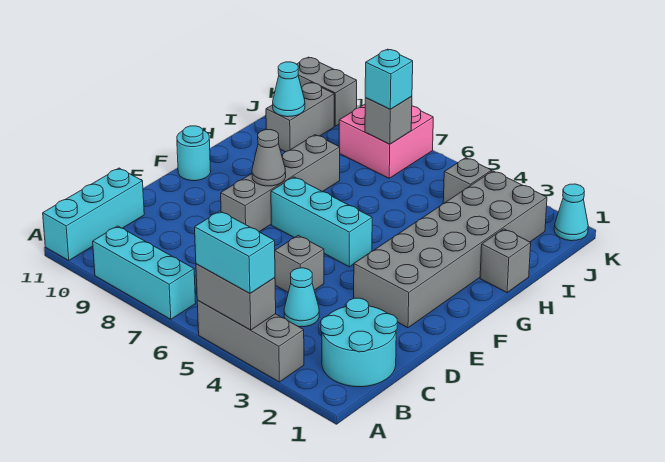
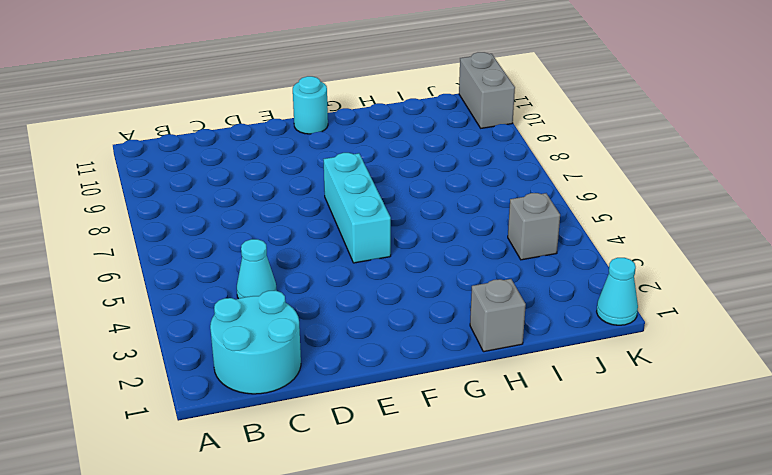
none -> grey 1x3 brick [197,301,304,382]
none -> cyan 1x3 brick [93,226,196,319]
none -> cyan 1x3 brick [43,168,144,260]

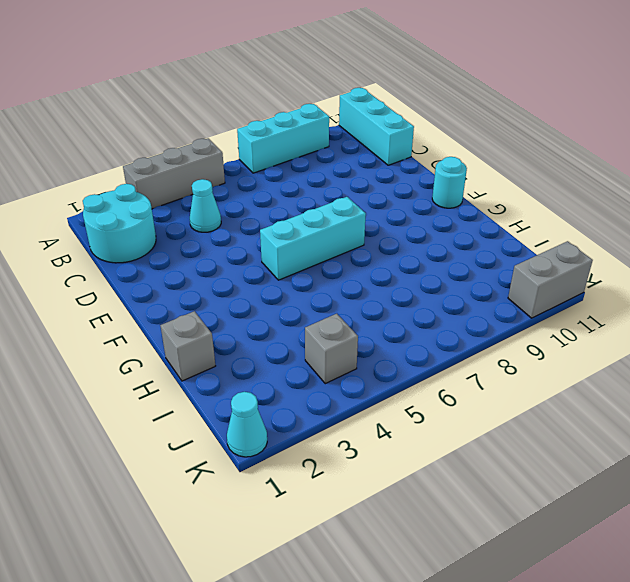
none -> grey 1x1 brick [275,235,324,292]
none -> grey 2x6 brick [354,171,547,328]
none -> grey 1x4 brick [221,135,340,232]

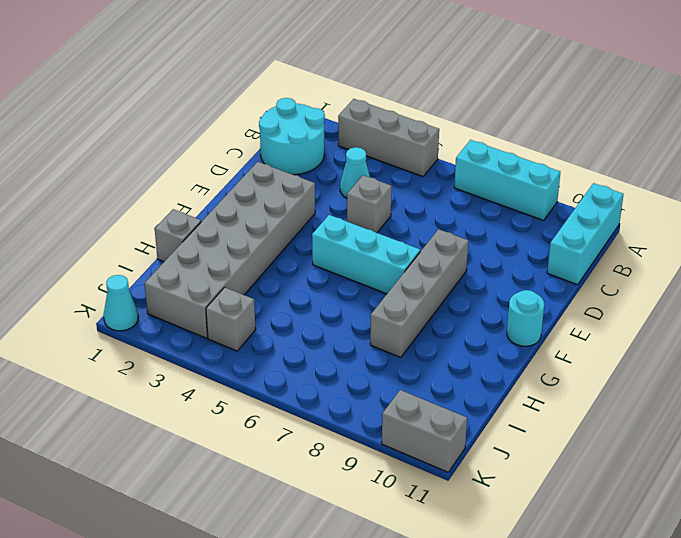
none -> grey 1x2 brick [266,82,334,152]
none -> pink 2x2 brick [339,104,433,178]
none -> grey 1x2 brick [196,264,276,330]

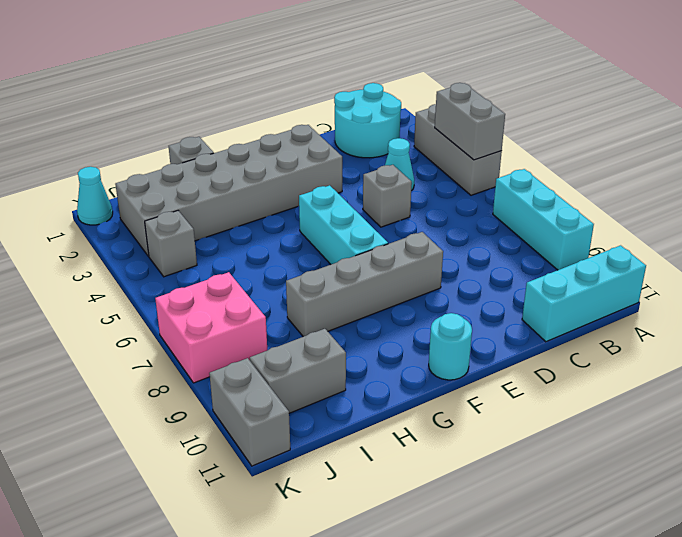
none -> grey 1x1 cone [252,130,286,186]
none -> cyan 1x1 cone [273,62,305,117]
none -> grey 1x1 brick [365,96,412,144]

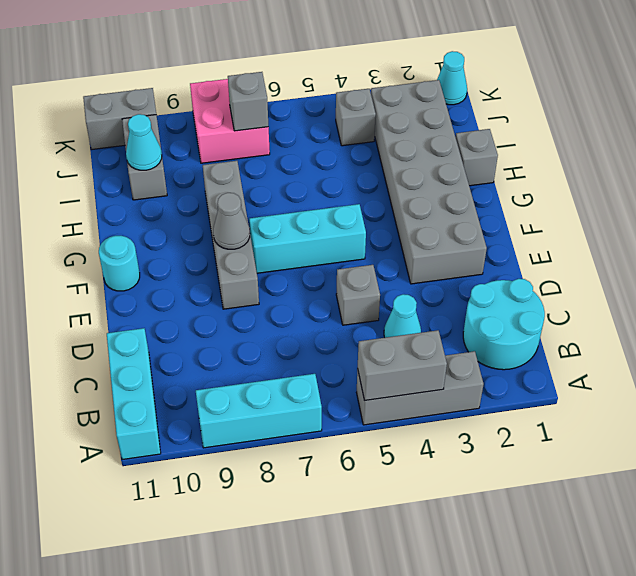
none -> cyan 1x2 brick [195,211,275,293]
none -> cyan 1x1 brick [365,49,413,109]

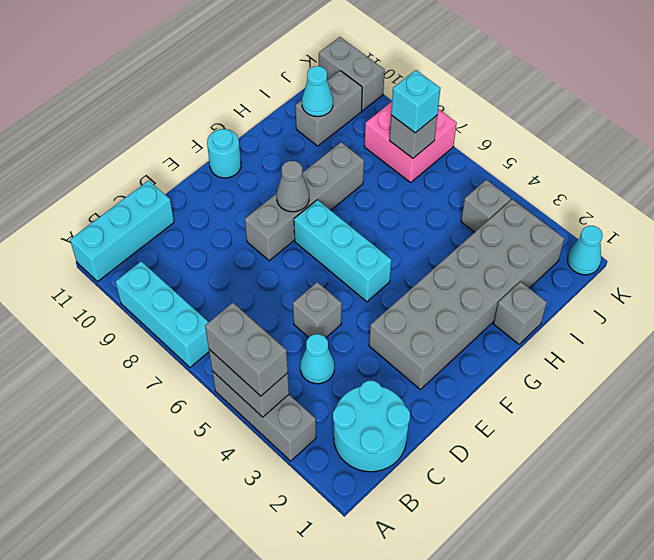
grey 1x2 brick [205,303,288,396] -> cyan 1x2 brick [195,211,275,293]

